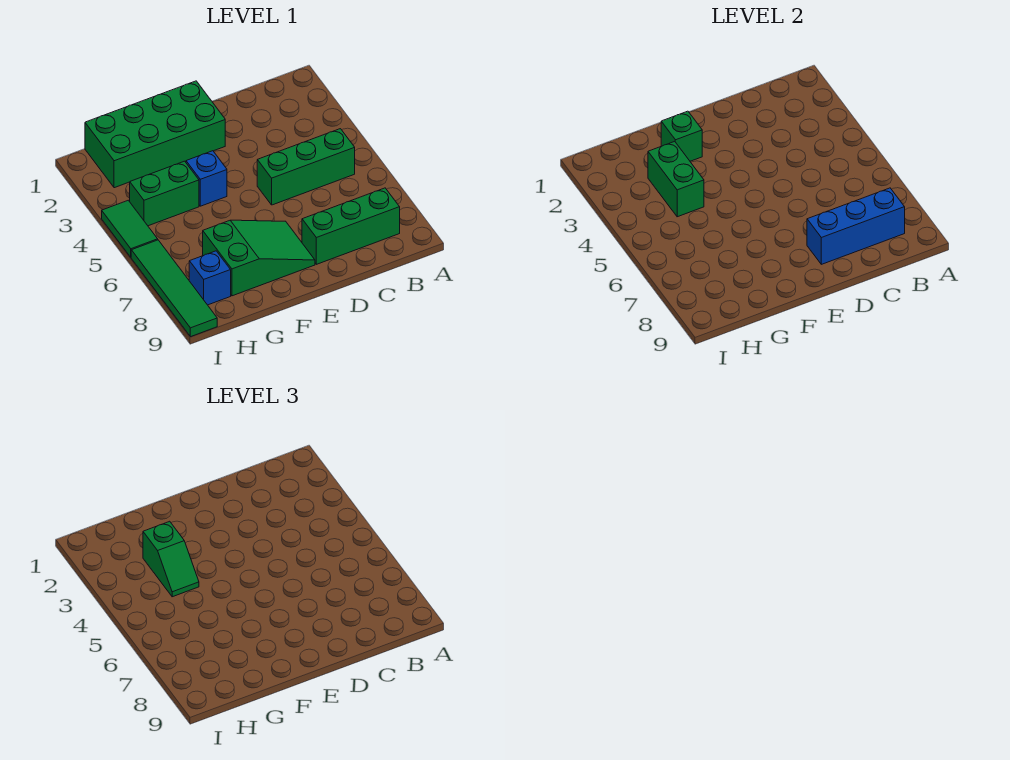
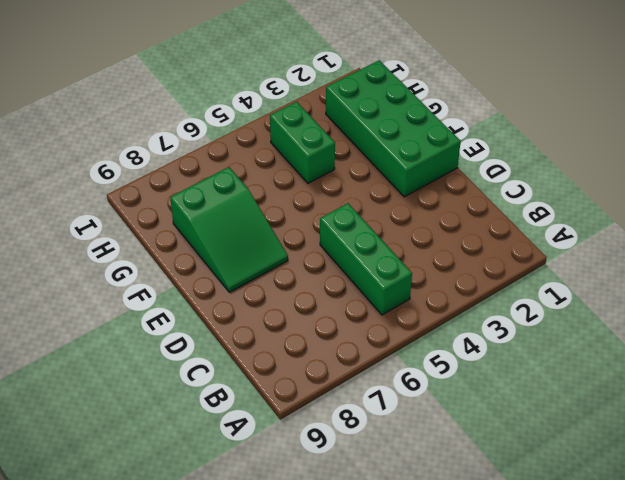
none -> green 1x3 brick [302,188,400,264]
none -> blue 1x1 brick [186,151,227,206]
none -> blue 1x1 brick [189,251,231,305]

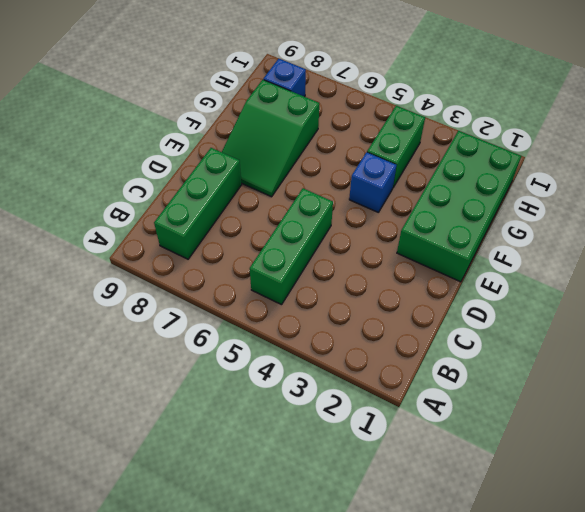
none -> green 1x2 tile [102,200,158,257]
none -> green 1x4 tile [131,240,217,337]
none -> blue 1x3 brick [807,188,905,264]

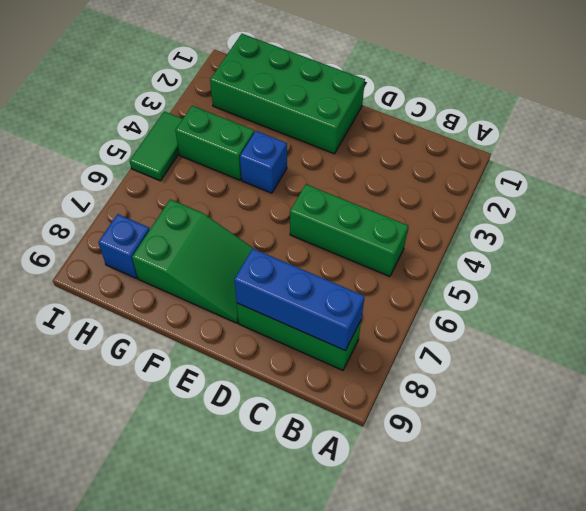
none -> green 1x4 tile [131,240,217,337]
none -> green 1x1 brick [661,111,702,161]
none -> green 1x2 brick [648,141,704,217]

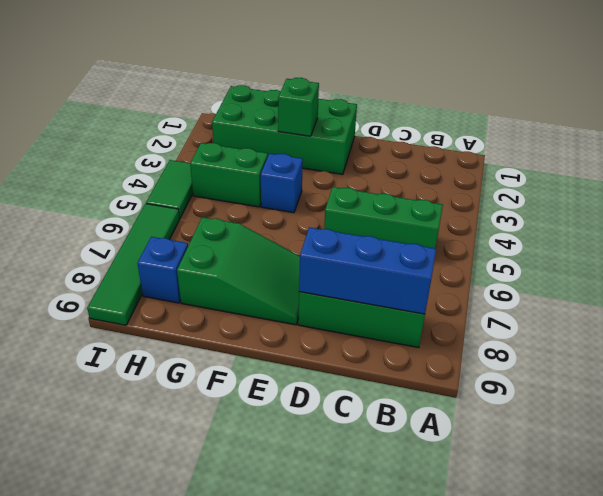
none -> green 1x2 brick [648,141,704,217]
none -> green 1x2 slope [143,521,199,597]

